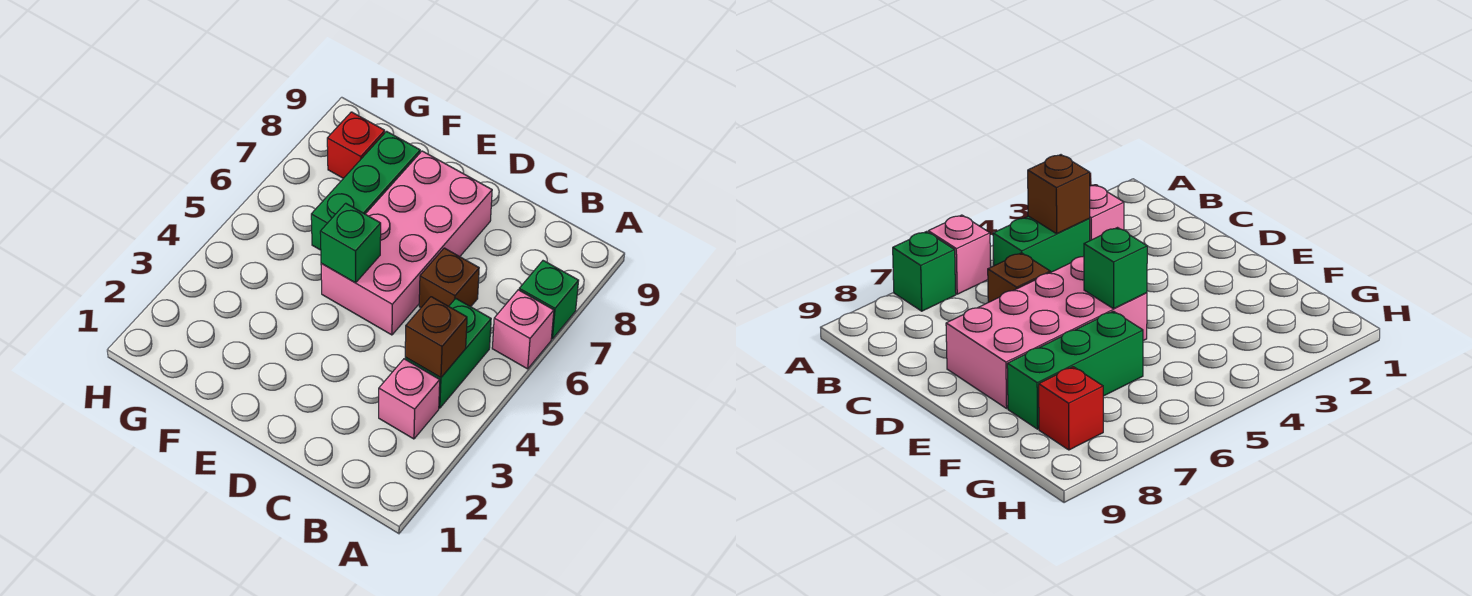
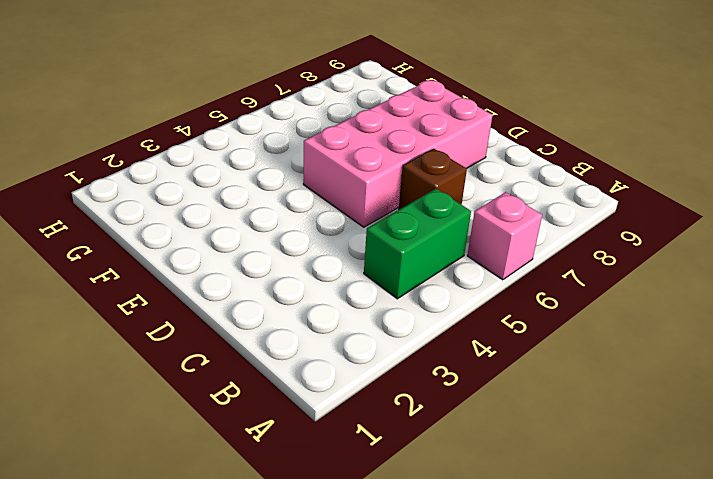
none -> green 1x1 brick [519,261,579,339]
none -> pink 1x1 brick [379,359,440,439]

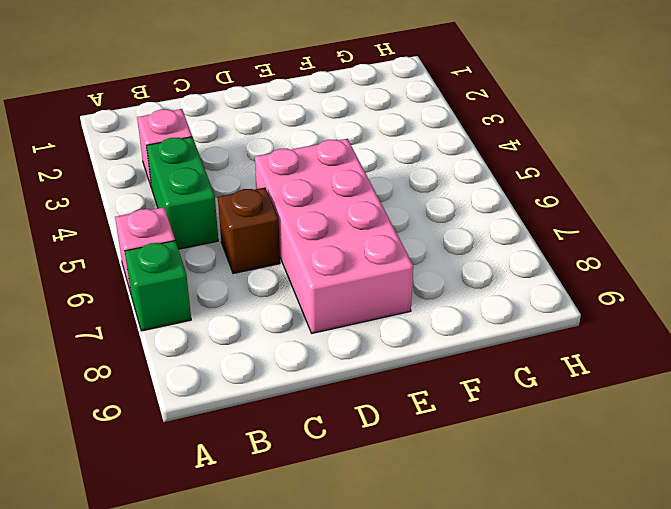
none -> green 1x3 brick [311,131,420,250]
none -> red 1x1 brick [327,112,385,178]

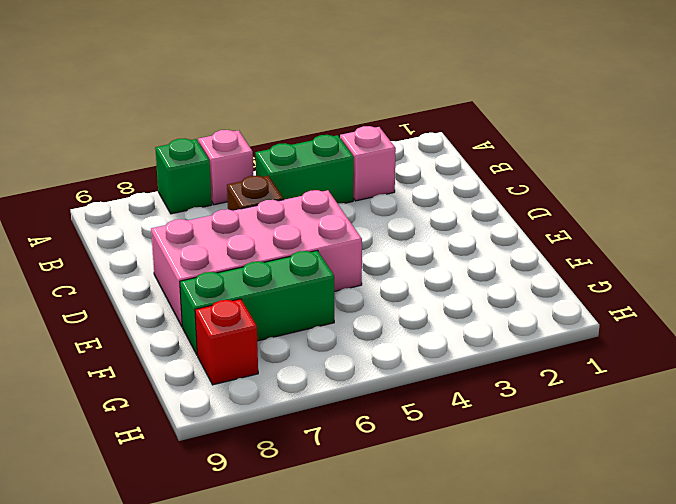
none -> brown 1x1 brick [405,297,467,378]
none -> green 1x1 brick [320,203,381,283]

